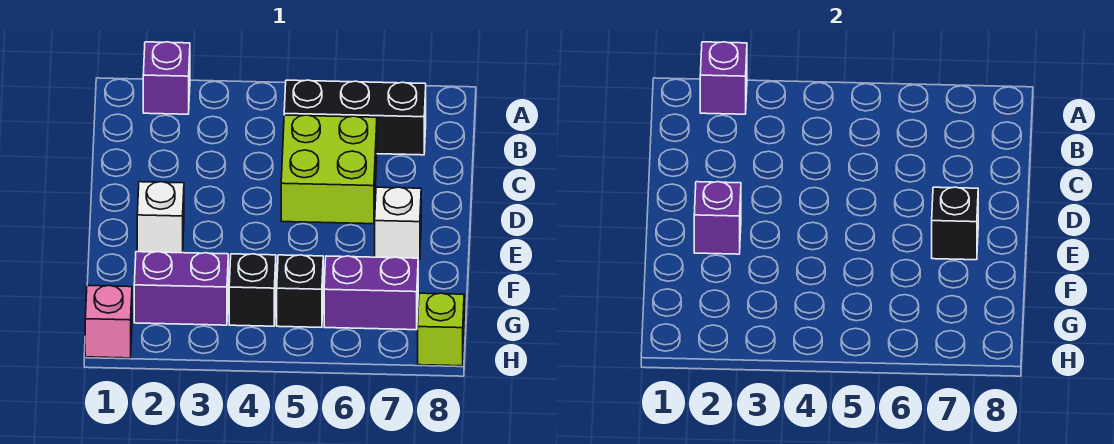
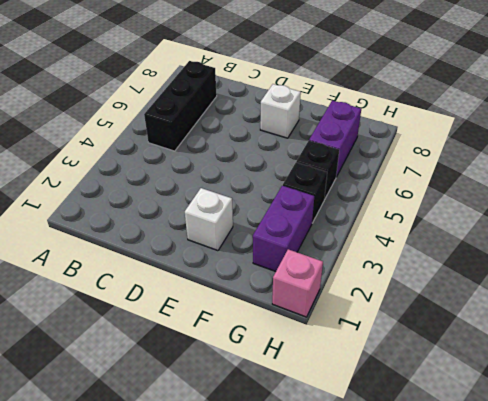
none -> purple 1x1 brick [143,42,190,114]
none -> lime 2x2 brick [281,115,377,224]
none -> lime 1x1 brick [418,293,464,366]

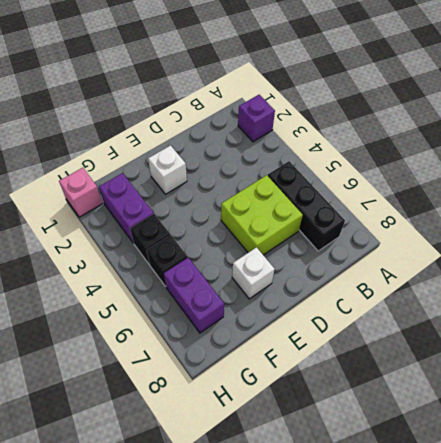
none -> lime 1x1 brick [418,293,464,366]
none -> purple 1x1 brick [700,42,747,114]
none -> purple 1x1 brick [694,182,741,254]

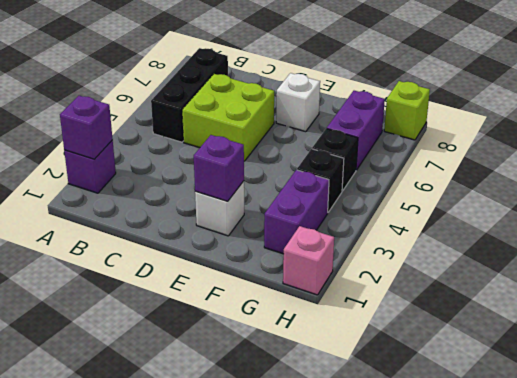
none -> black 1x1 brick [932,187,978,260]

